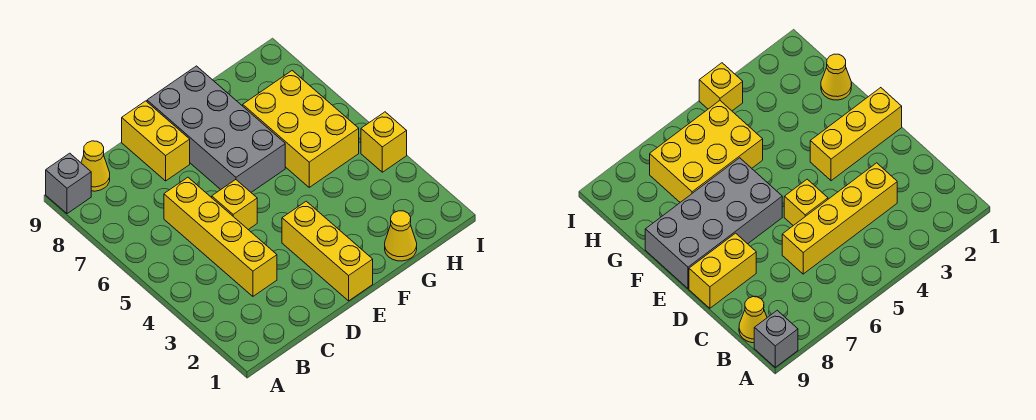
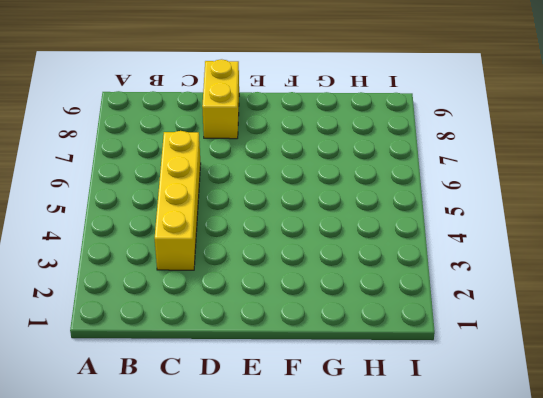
none -> grey 1x1 brick [46,153,91,214]
none -> yellow 1x1 cone [81,141,110,191]

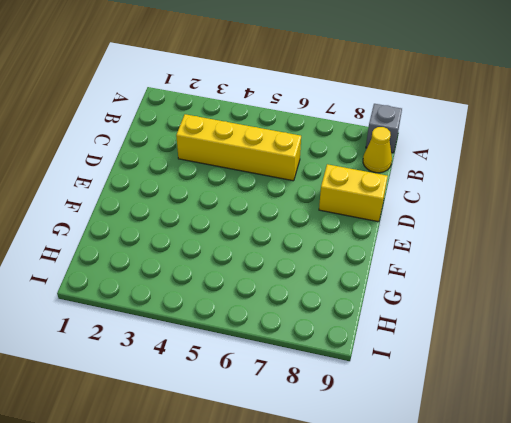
none -> yellow 1x1 brick [212,180,257,230]
none -> yellow 1x3 brick [282,201,373,301]

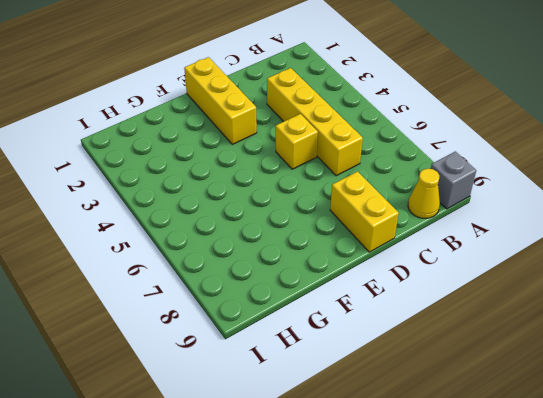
none -> grey 2x4 brick [147,66,285,192]
none -> yellow 1x1 cone [385,211,417,261]

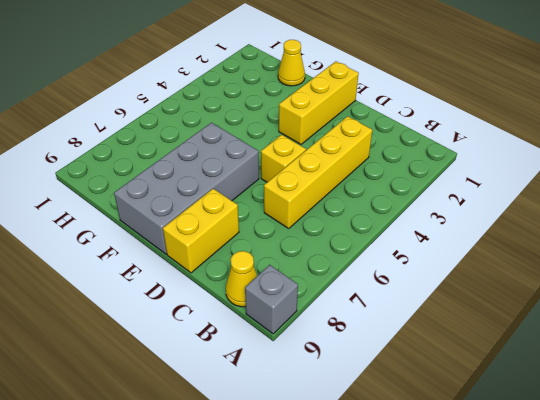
none -> yellow 2x3 brick [243,71,359,187]
none -> yellow 1x1 brick [361,112,407,172]

